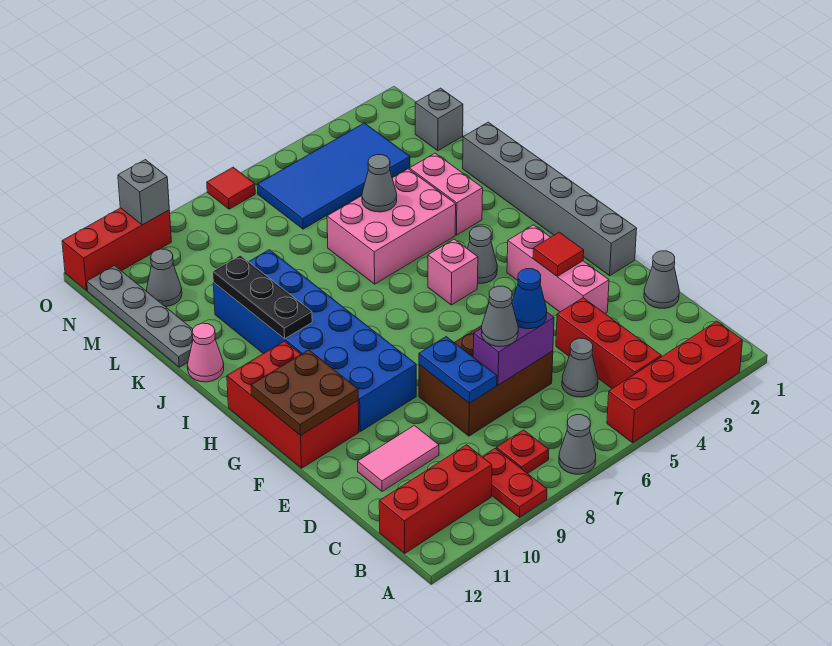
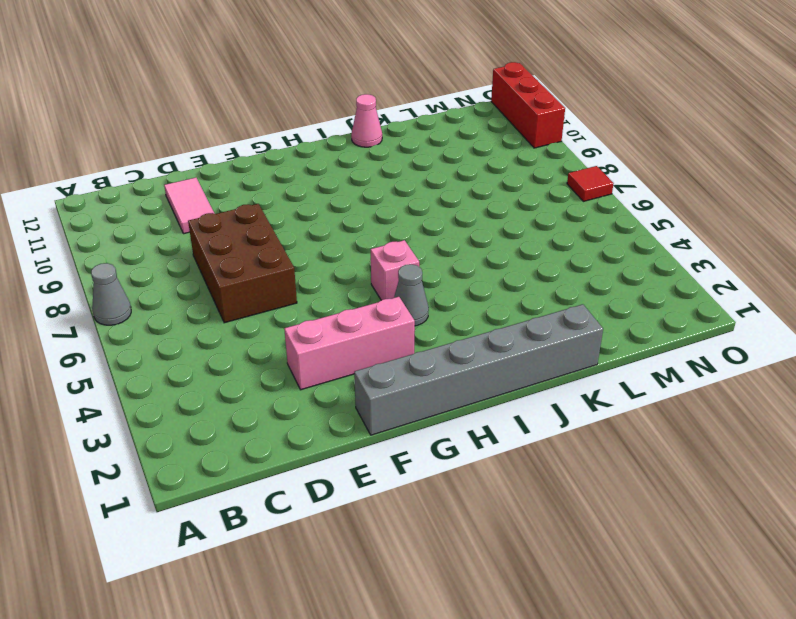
none -> red 1x4 brick [607,321,742,443]
none -> red 1x2 plate [482,448,547,517]
none -> red 1x3 brick [556,298,661,389]
none -> red 1x1 plate [496,430,549,474]

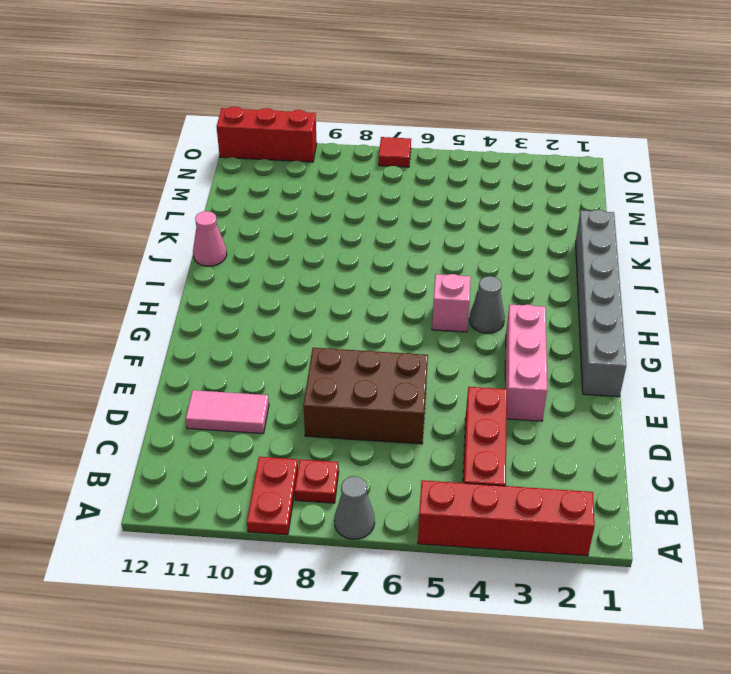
none -> red 1x3 brick [379,445,492,553]
none -> grey 1x1 cone [562,338,598,397]
none -> grey 1x1 cone [644,251,679,308]
none -> blue 2x6 brick [213,250,416,431]

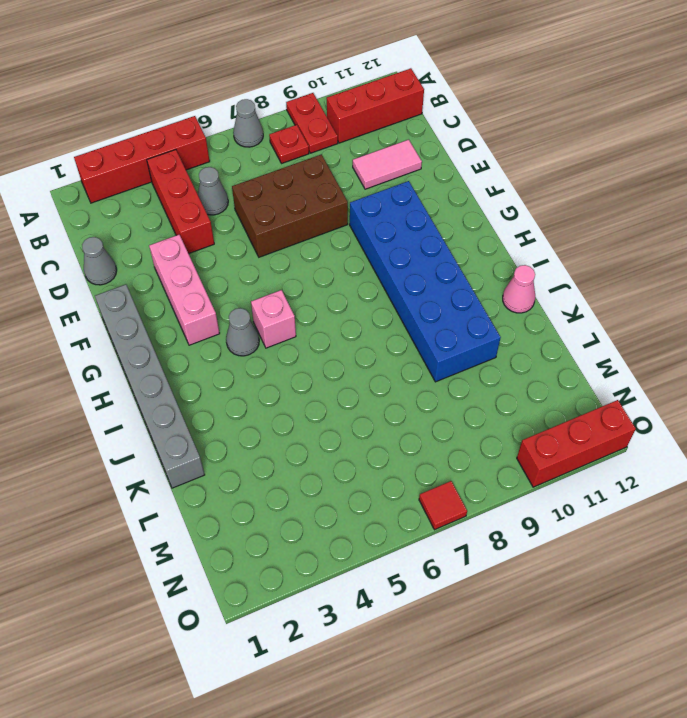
none -> red 2x3 brick [227,341,359,468]
none -> pink 1x2 brick [409,153,483,235]
none -> pink 2x3 brick [327,169,456,284]
none -> grey 1x4 plate [87,266,193,367]

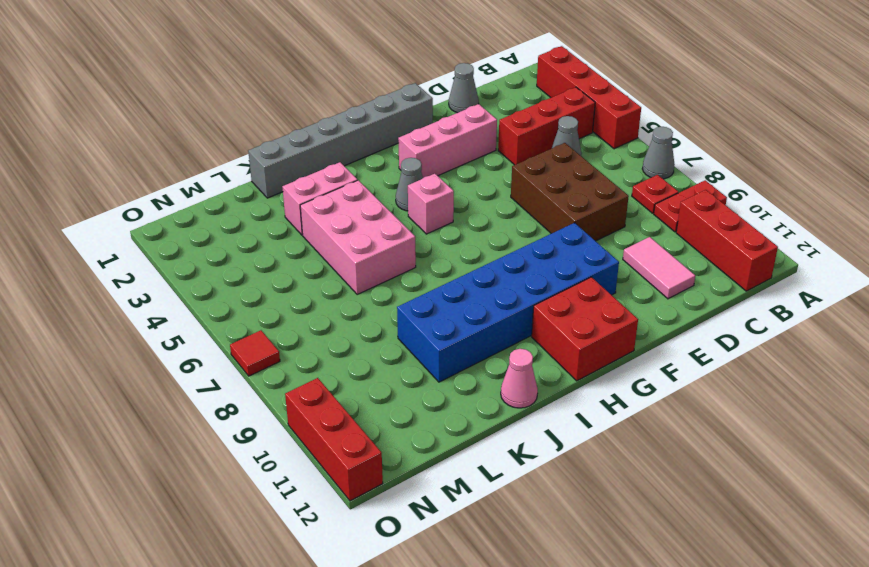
red 2x2 brick [532,277,638,381] -> red 2x3 brick [227,341,359,468]
none -> grey 1x4 plate [87,266,193,367]
none -> grey 1x1 brick [415,88,463,151]
none -> blue 2x4 tile [257,123,410,229]
none -> grey 1x1 cone [146,249,182,307]

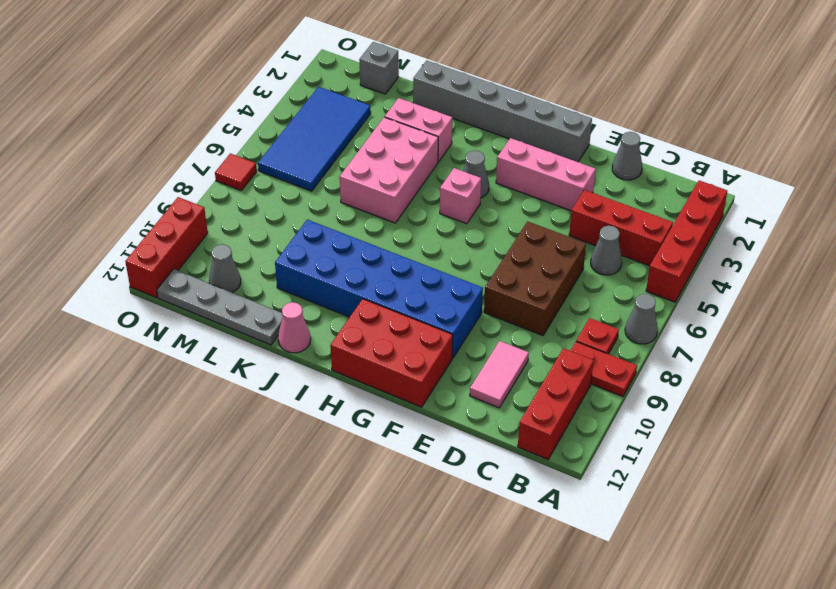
none -> purple 1x2 brick [473,313,554,385]
none -> blue 1x2 plate [419,337,497,403]
none -> red 1x1 tile [533,232,584,276]
none -> brown 2x2 plate [251,350,358,436]

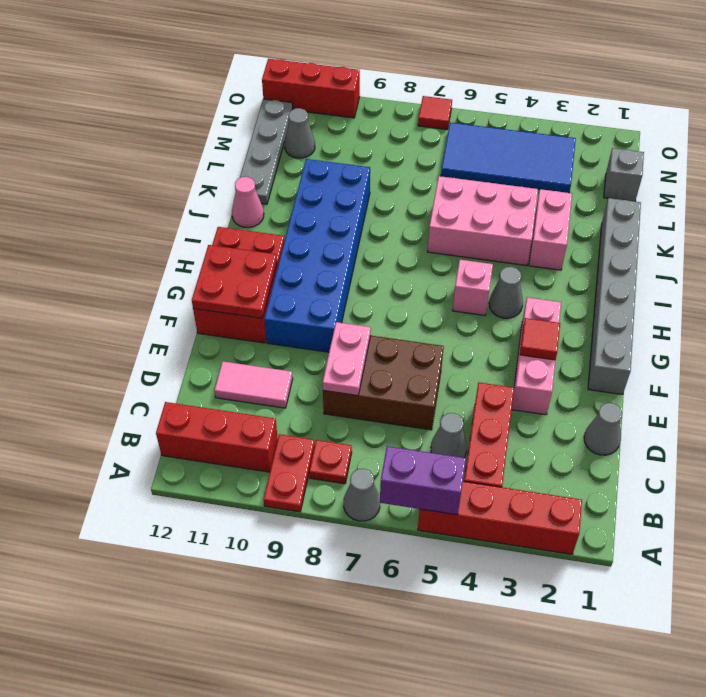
purple 1x2 brick [380,446,466,515] -> purple 1x2 brick moved to [473,313,554,385]
pink 1x2 plate [323,322,371,395] -> blue 1x2 plate [419,337,497,403]
red 2x2 plate [192,245,277,318] -> brown 2x2 plate [251,350,358,436]
none -> black 1x3 plate [213,255,312,339]
none -> grey 1x1 cone [362,155,397,212]
none -> grey 1x1 brick [118,160,169,225]
none -> blue 1x1 cone [512,269,547,329]

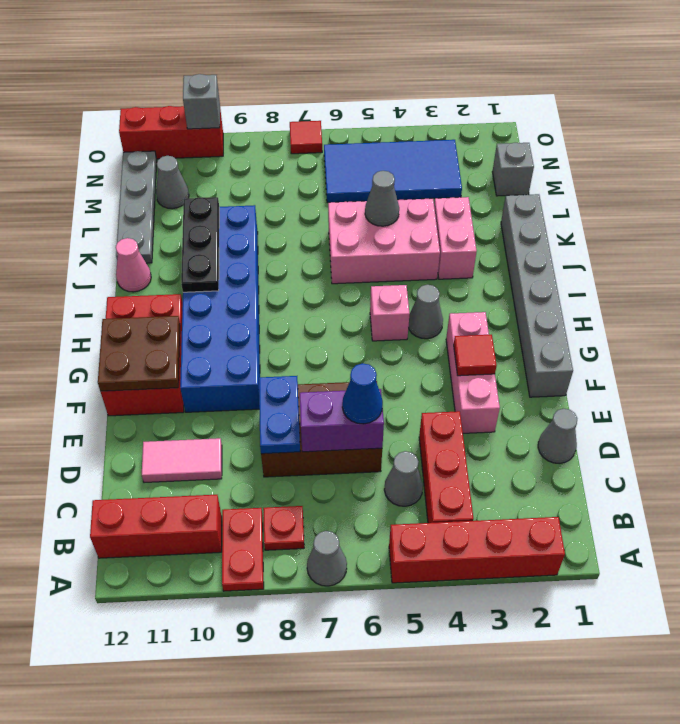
none -> grey 1x1 cone [481,286,518,346]

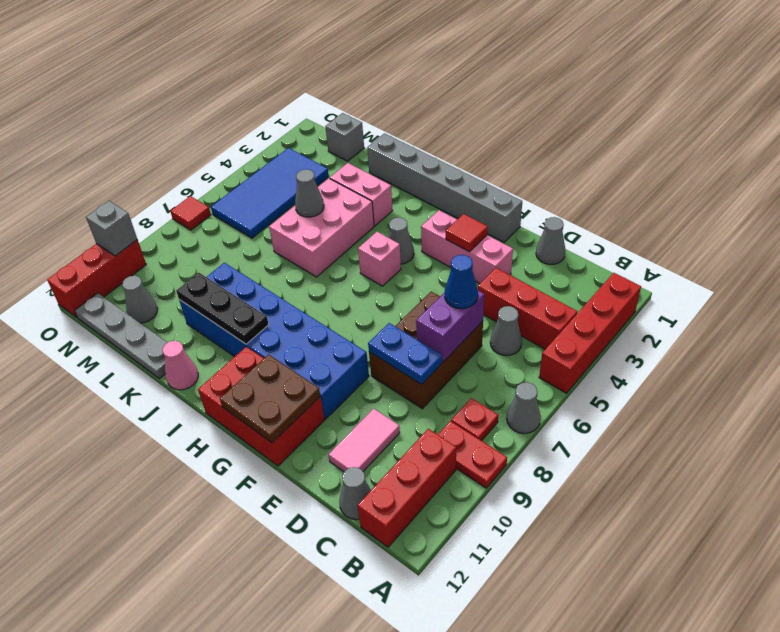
grey 1x1 cone [339,467,371,520] -> grey 1x1 cone moved to [481,286,518,346]

